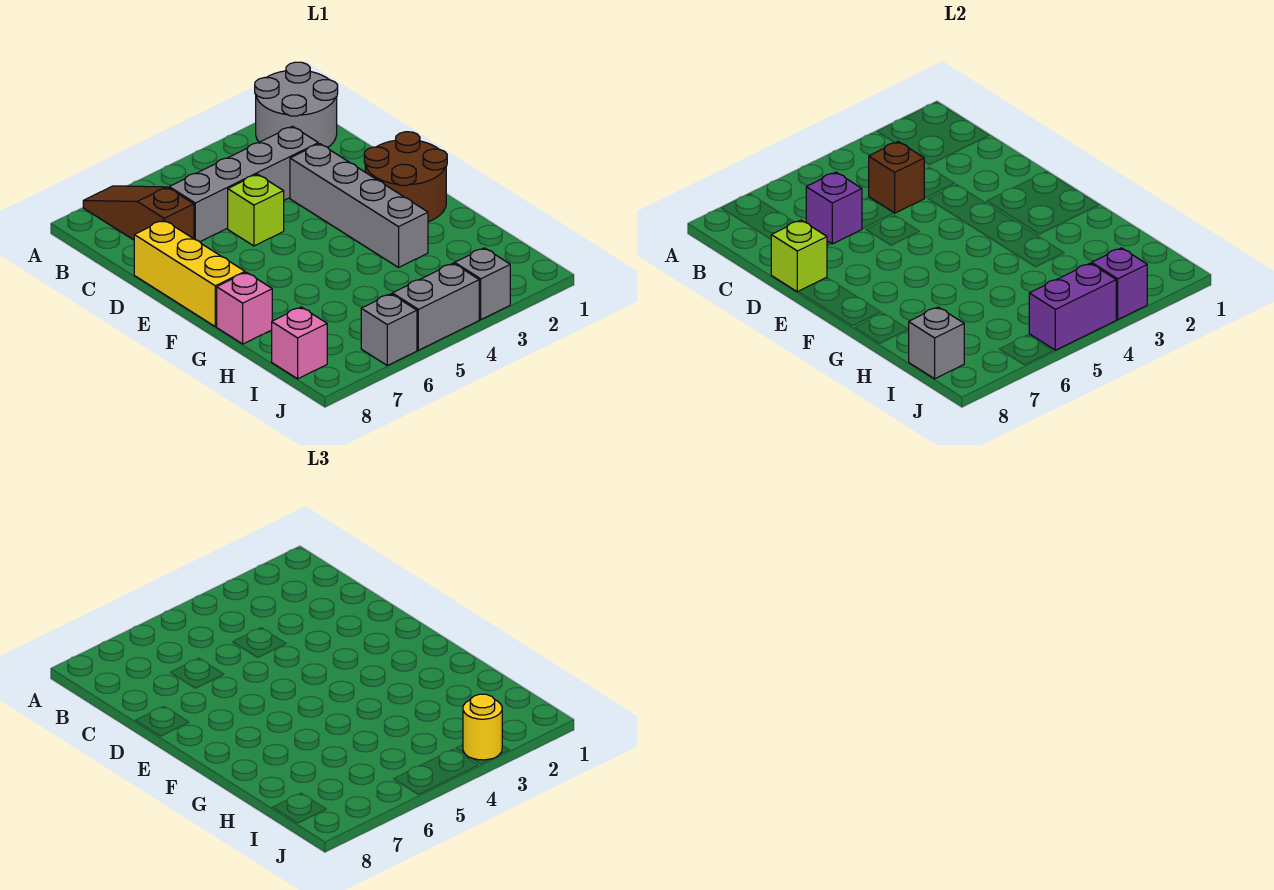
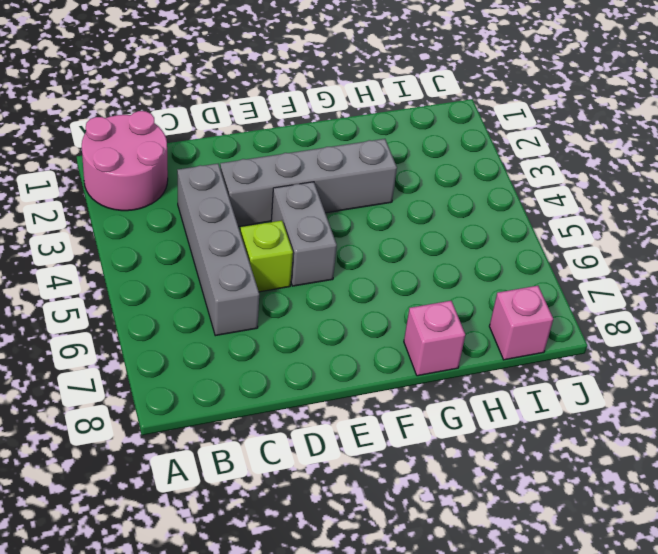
pink 2x2 round brick [82,111,168,211] -> grey 2x2 round brick [255,62,338,147]
grey 1x2 brick [271,182,337,286] -> grey 1x2 brick moved to [392,263,479,350]
none -> brown 1x3 slope [83,186,194,240]
none -> yellow 1x3 brick [134,220,245,327]
none -> brown 2x2 round brick [364,132,447,222]

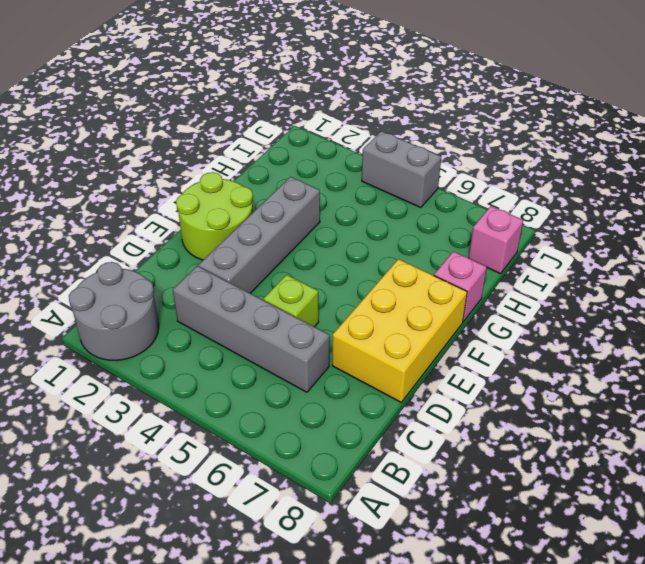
yellow 2x3 brick [332,259,467,402] -> yellow 1x3 brick [134,220,245,327]
lime 2x2 round brick [176,172,253,260] -> brown 2x2 round brick [364,132,447,222]
none -> brown 1x3 slope [83,186,194,240]
none -> grey 1x1 brick [455,248,510,319]
none -> grey 1x1 brick [361,294,417,365]

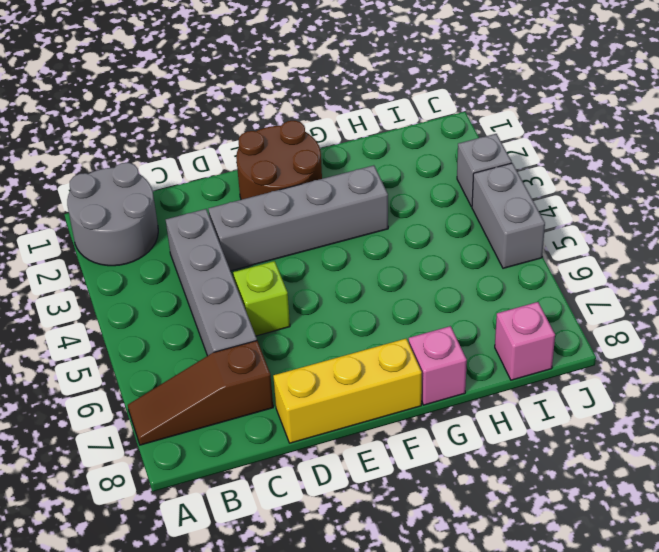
none -> grey 1x1 brick [361,294,417,365]
none -> brown 1x1 brick [869,142,924,213]
none -> purple 1x1 brick [806,172,862,244]

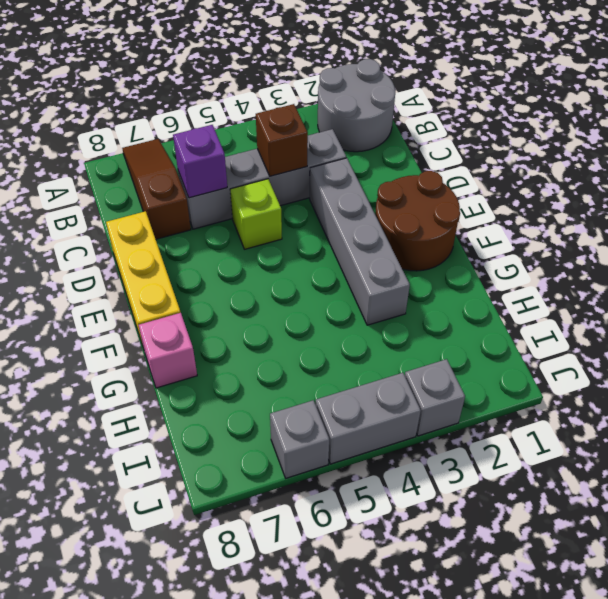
none -> pink 1x1 brick [272,307,327,379]
none -> lime 1x1 brick [771,220,827,292]
none -> grey 1x1 brick [909,307,964,379]

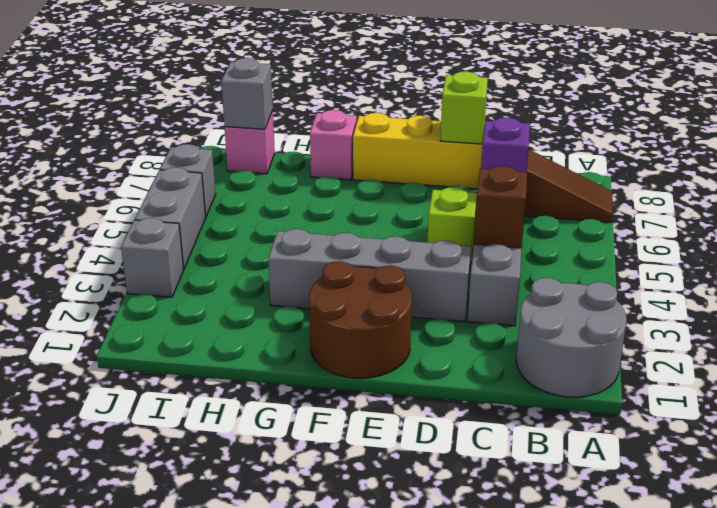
none -> purple 1x1 brick [1092,248,1147,319]
none -> purple 1x2 brick [1029,263,1116,350]
none -> yellow 1x1 round brick [463,694,502,760]

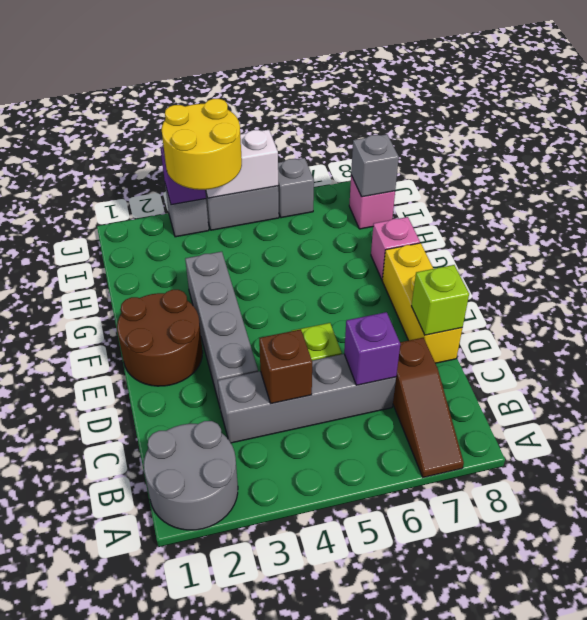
yellow 2x2 round brick [162,99,242,190] -> yellow 1x1 round brick [463,694,502,760]
white 1x2 brick [205,130,278,198] -> purple 1x2 brick [1029,263,1116,350]

